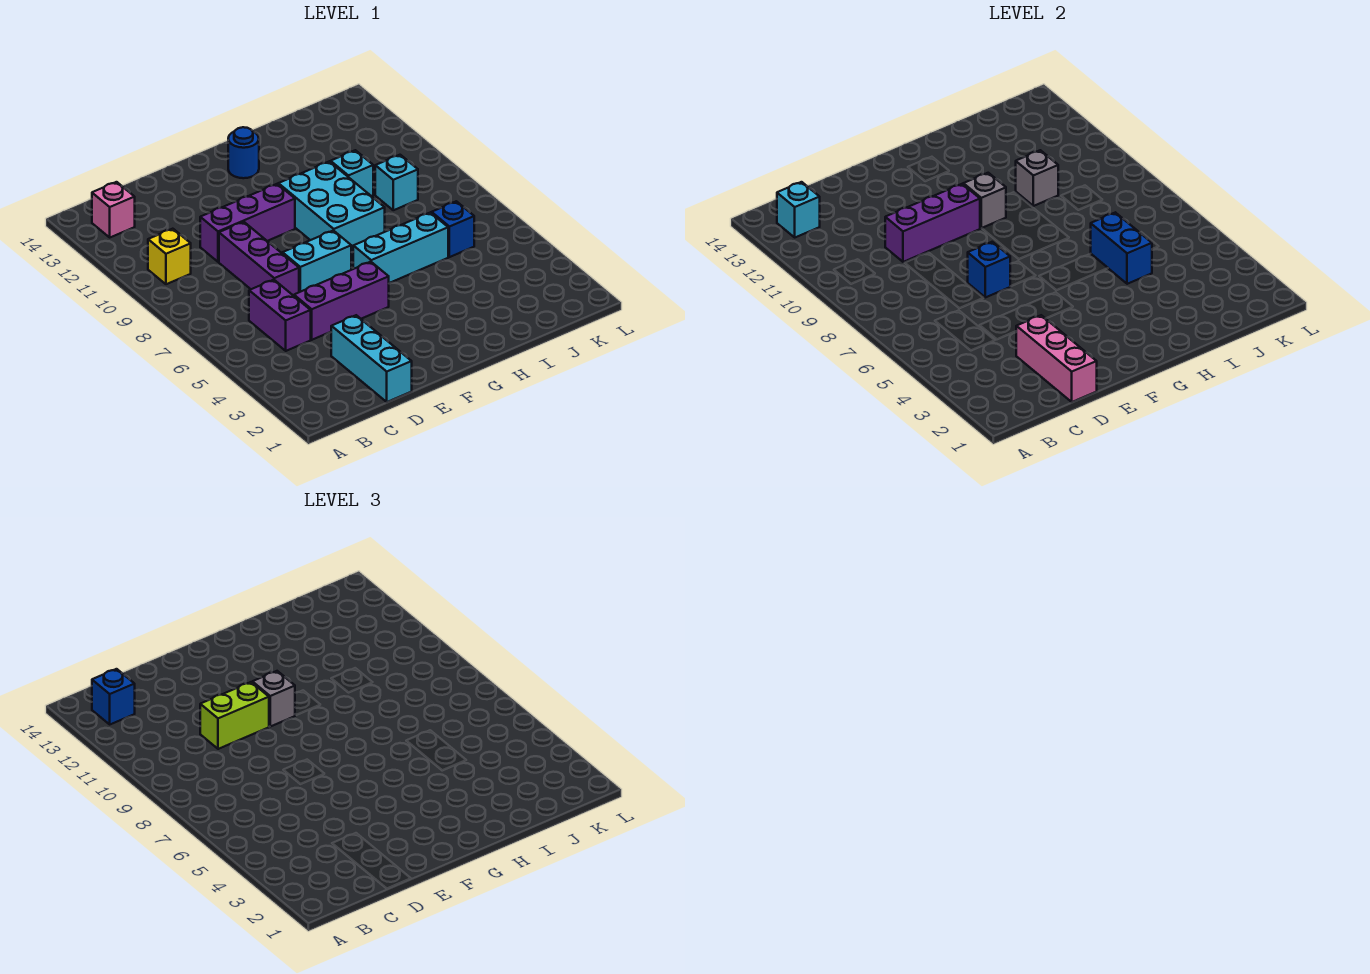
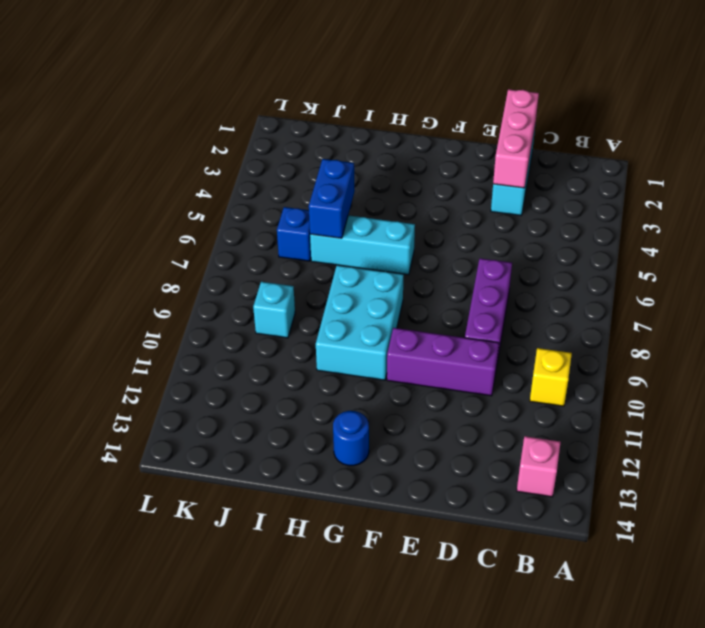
none -> purple 1x2 brick [249,280,311,351]
none -> purple 1x3 brick [294,262,389,340]
none -> cyan 1x2 brick [283,230,351,292]

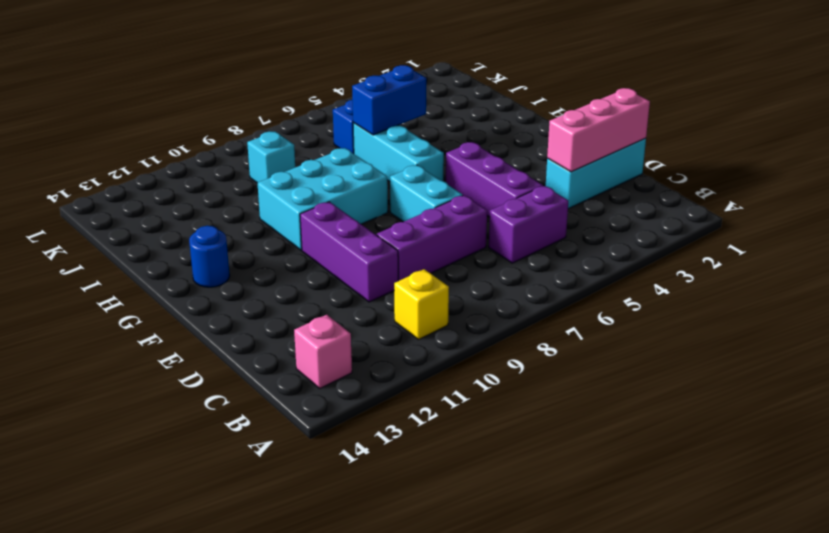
none -> cyan 1x1 brick [331,150,373,196]
none -> cyan 1x1 brick [777,182,820,237]
none -> purple 1x3 brick [885,184,980,262]

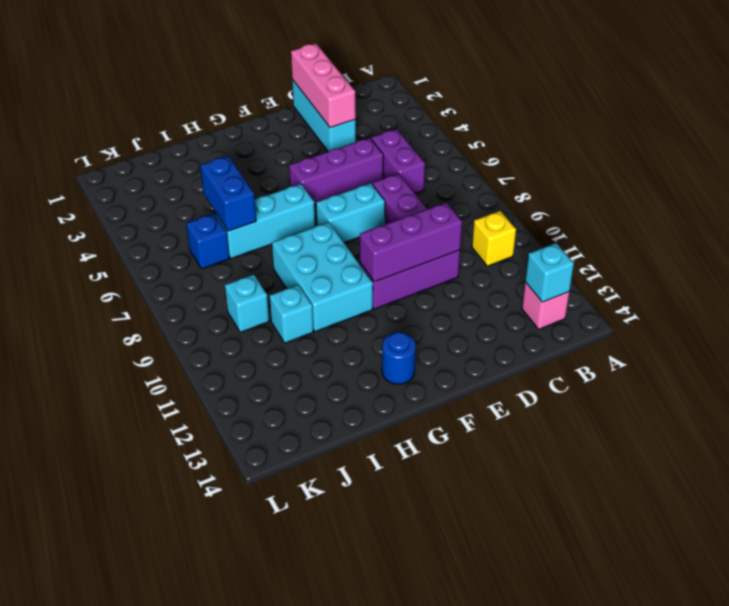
none -> blue 1x1 brick [968,242,1010,297]
none -> grey 1x1 brick [963,173,1006,228]
none -> grey 1x1 brick [1016,150,1058,206]

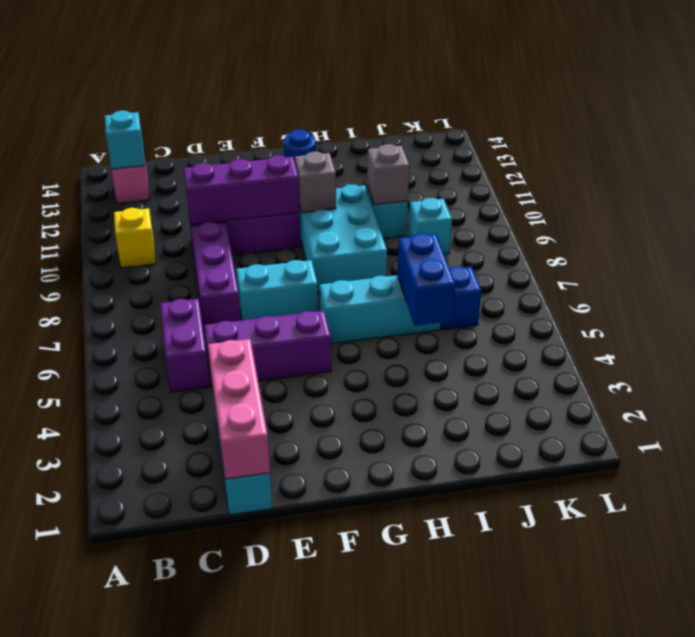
none -> blue 1x1 brick [968,242,1010,297]
none -> blue 1x1 brick [92,669,135,724]
none -> lime 1x2 brick [200,682,269,749]

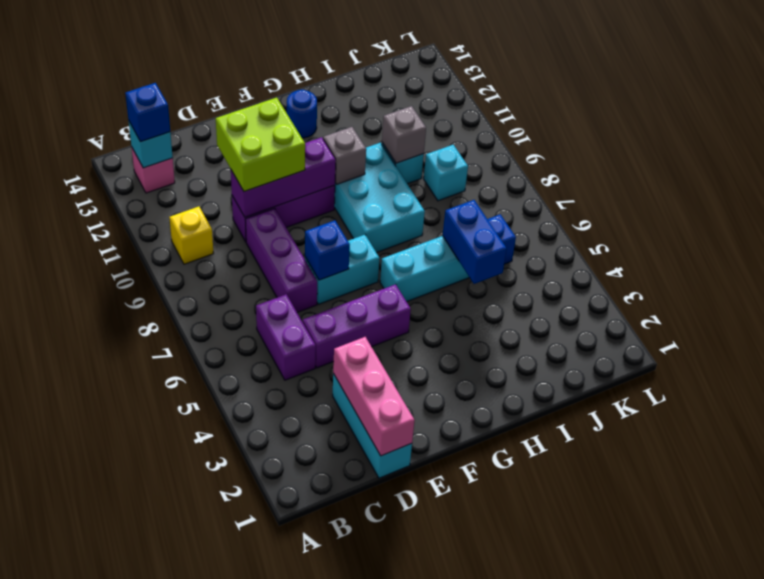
lime 2x2 brick [216,98,305,191] -> lime 1x2 brick [200,682,269,749]
none -> grey 1x1 brick [252,671,295,727]

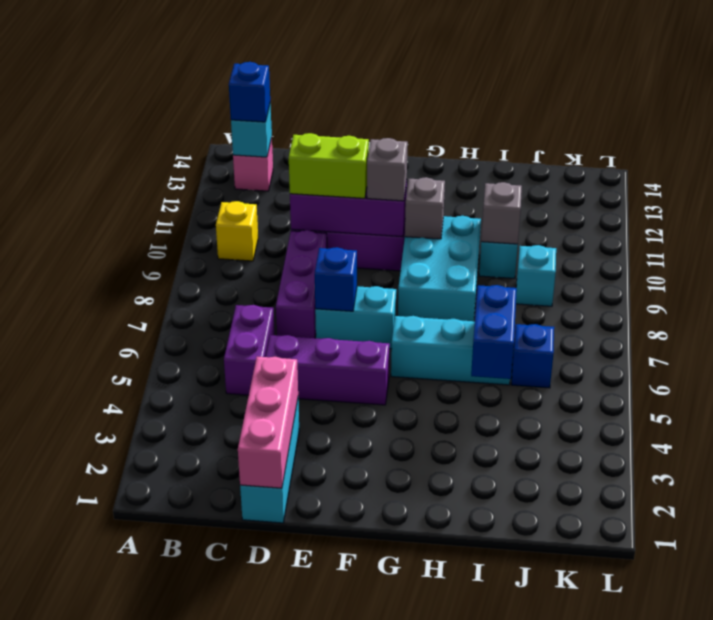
none -> blue 1x1 round brick [228,127,259,178]

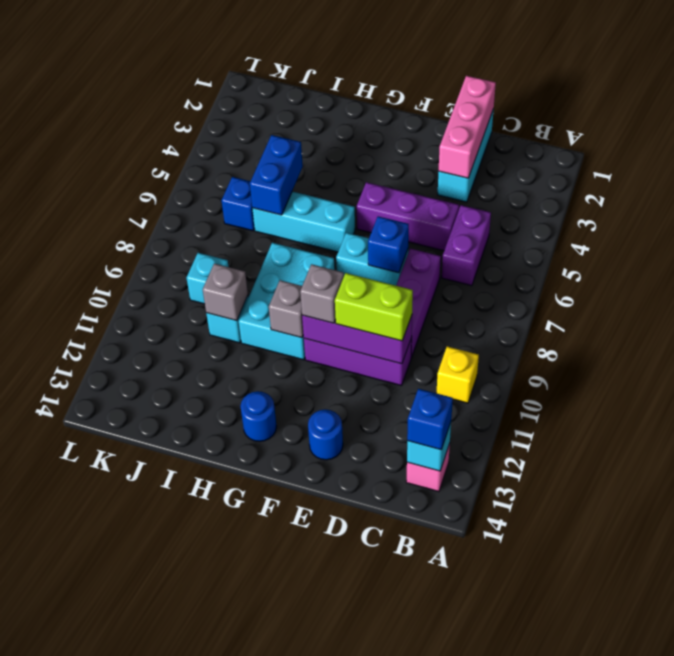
blue 1x1 round brick [308,410,343,460] -> none

